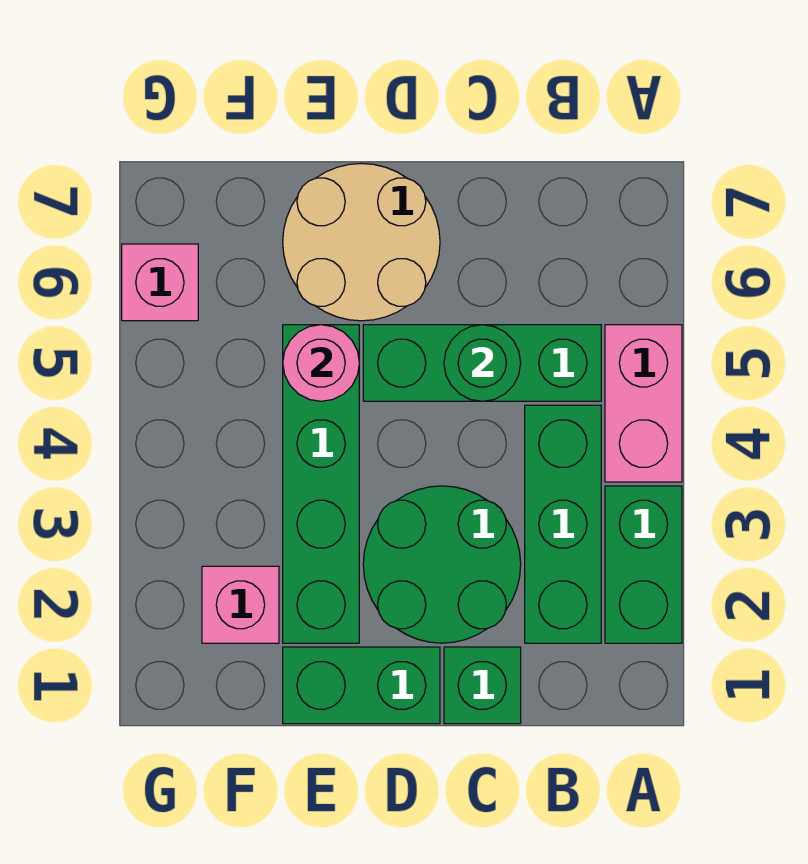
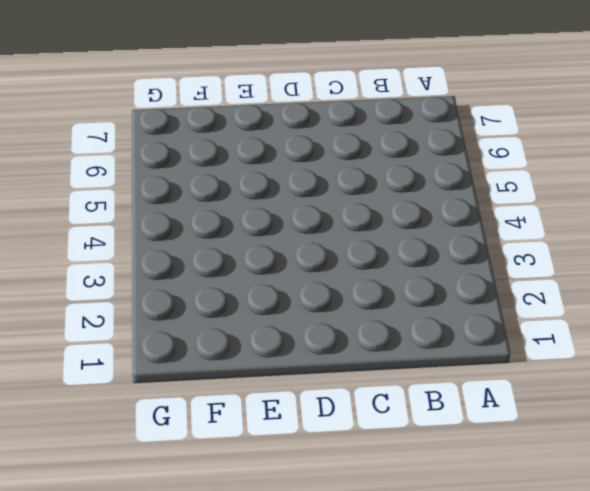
none -> green 1x2 brick [605,486,682,643]
none -> pink 1x2 brick [605,325,682,482]
none -> green 1x3 brick [525,405,601,643]

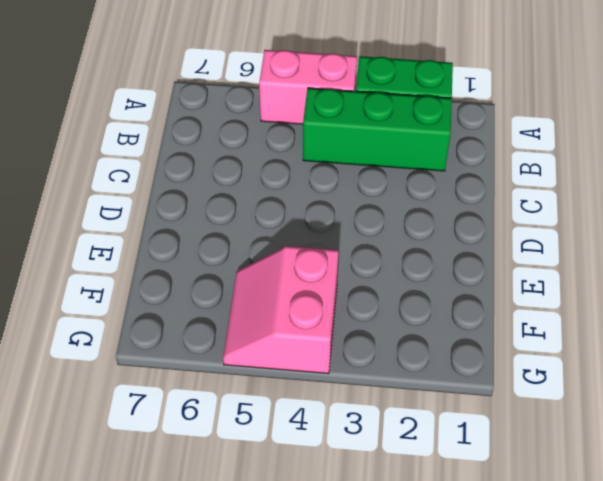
pink 2x2 slope [223,246,339,374] -> none
none -> green 1x3 brick [363,325,601,401]
none -> green 1x1 brick [444,647,521,724]
none -> green 2x2 round brick [363,486,521,643]

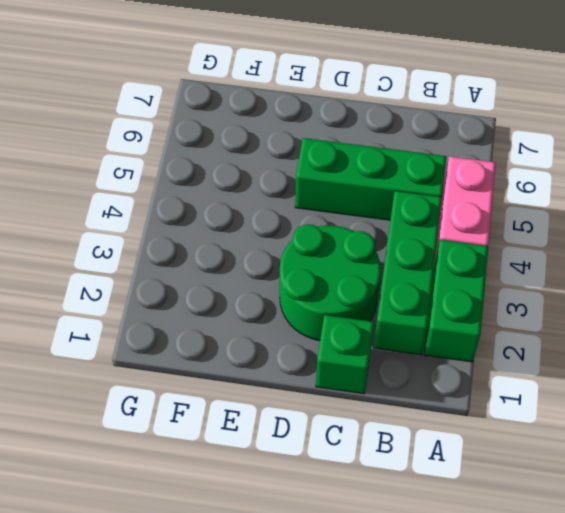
none -> green 1x2 brick [283,647,440,724]
none -> tan 2x2 round brick [283,163,440,321]
none -> green 1x4 brick [283,325,359,643]

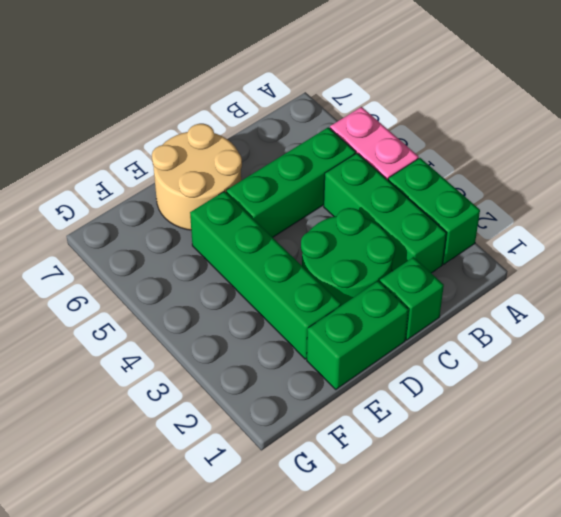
none -> pink 1x1 brick [202,566,279,643]
none -> pink 1x1 brick [122,244,198,321]
none -> green 1x1 round brick [444,325,521,401]

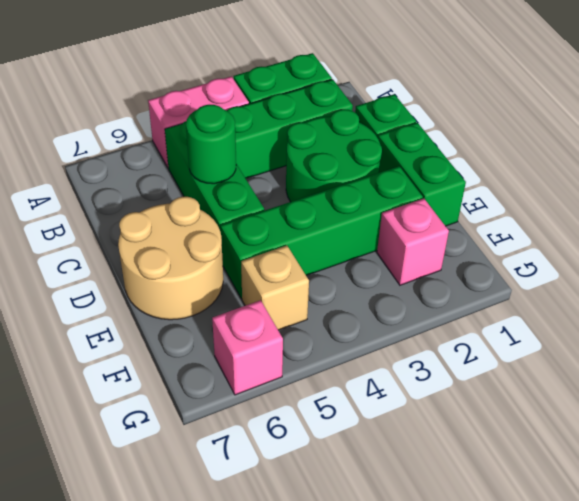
tan 1x1 brick [241,246,309,330] -> none
none -> pink 1x1 round brick [283,325,359,401]

